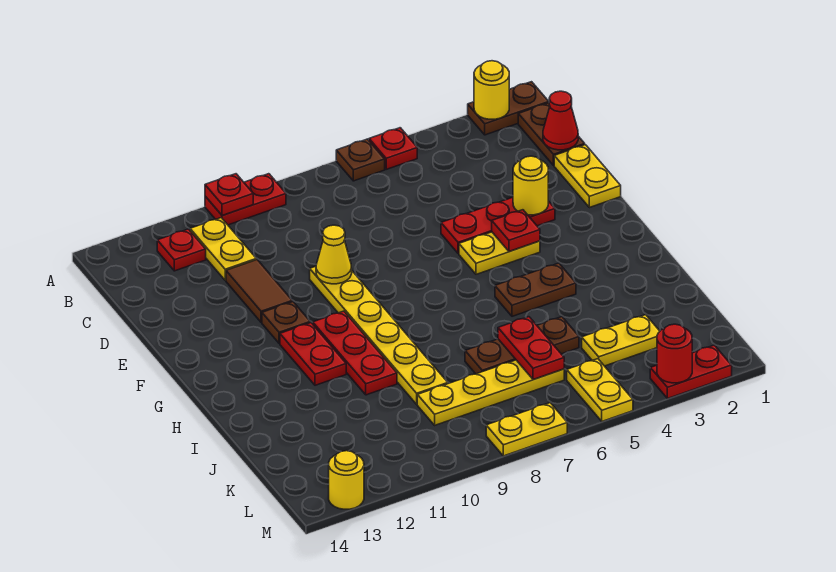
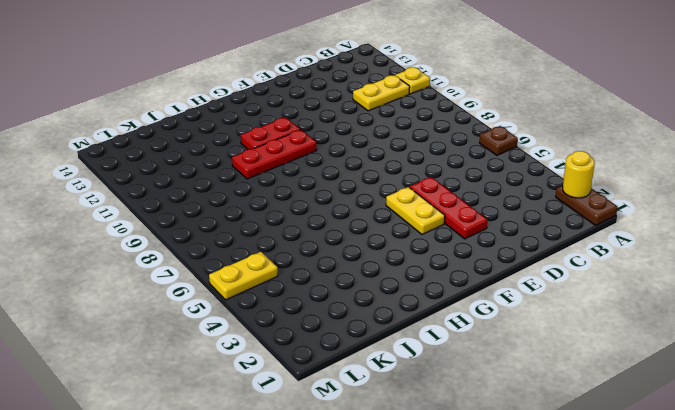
yellow 1x1 plate [395,67,430,94] -> none
none -> red 1x1 plate [369,128,417,169]
none -> red 1x2 plate [205,174,286,225]
none -> brown 1x2 plate [518,103,585,166]
none -> red 1x1 plate [157,229,206,271]

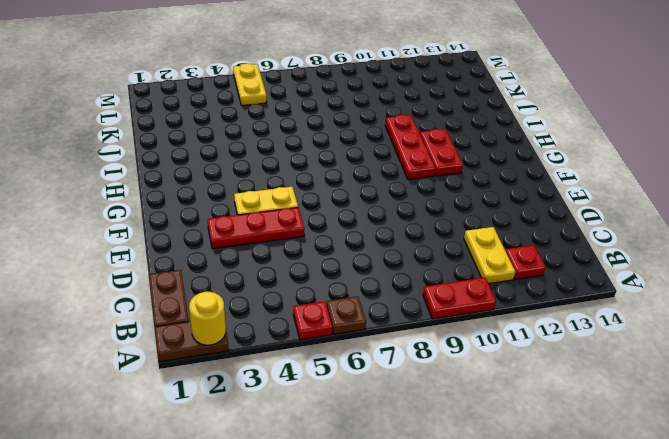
none -> yellow 1x2 plate [554,145,621,208]
none -> brown 1x2 tile [226,260,292,322]
none -> yellow 1x6 plate [310,266,448,404]
none -> brown 1x1 plate [262,302,310,343]

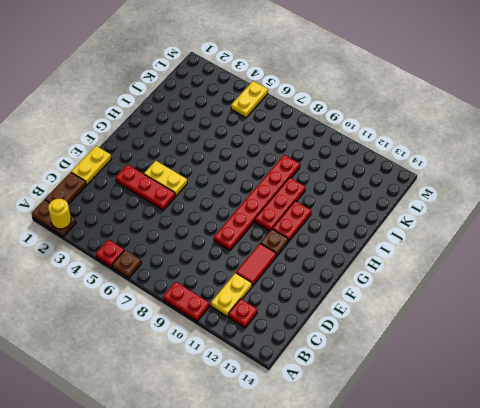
red 1x2 tile [236,244,276,286] -> brown 1x2 tile [226,260,292,322]
red 1x6 plate [214,155,300,250] -> yellow 1x6 plate [310,266,448,404]
none -> brown 1x2 plate [495,263,576,316]
none -> brown 1x3 plate [465,317,579,374]
none -> yellow 1x2 plate [582,315,660,366]
none -> yellow 1x4 plate [417,360,564,425]

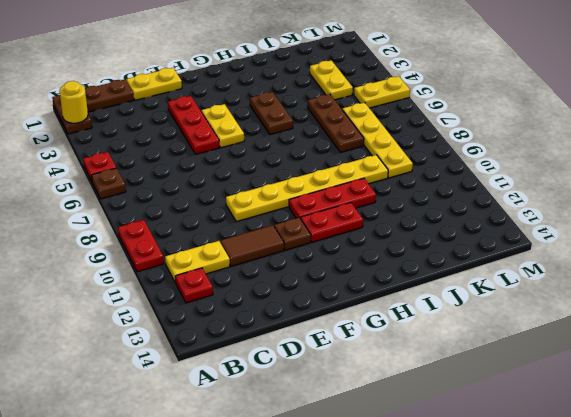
none -> red 1x2 plate [650,345,732,399]
none -> yellow 1x2 plate [486,403,567,456]
none -> yellow 1x1 round brick [329,451,364,509]
none -> red 1x1 plate [205,174,253,216]

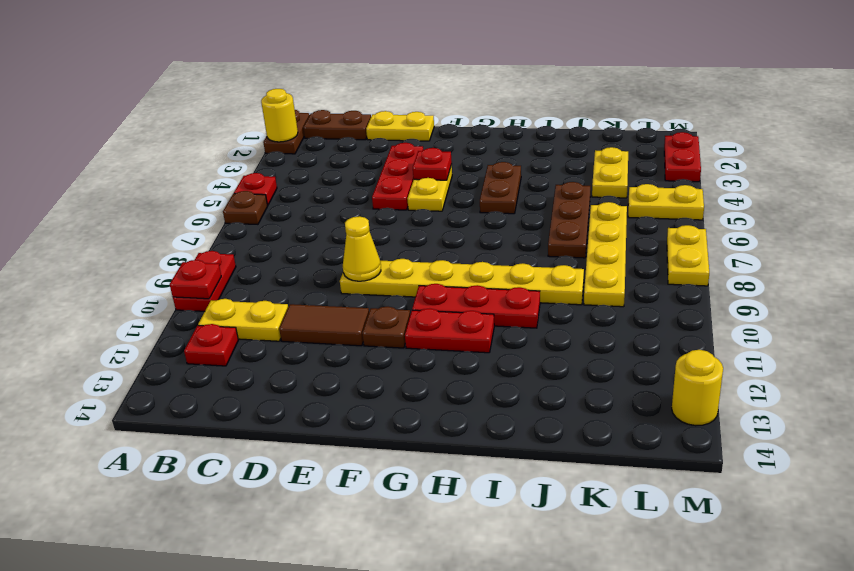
none -> red 1x1 cone [543,91,578,150]
none -> yellow 1x1 round brick [513,156,548,215]
none -> red 1x2 plate [498,317,564,380]
none -> red 1x1 round brick [657,324,692,383]

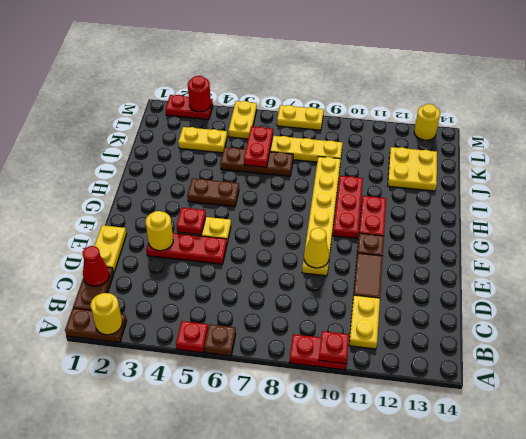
yellow 2x2 plate [388,147,437,191] -> none
none -> red 1x1 plate [157,229,206,271]

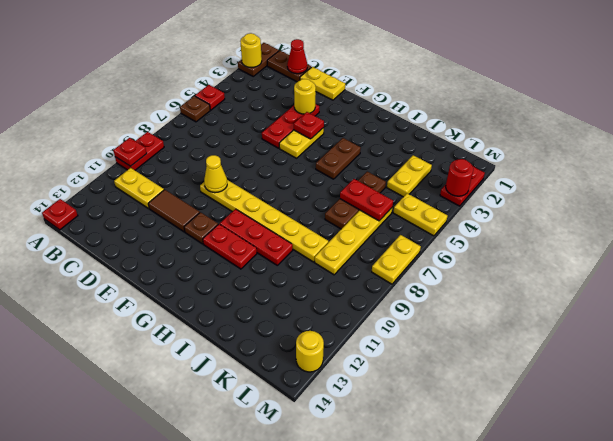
red 1x1 plate [42,199,78,230] -> red 1x1 plate moved to [157,229,206,271]

